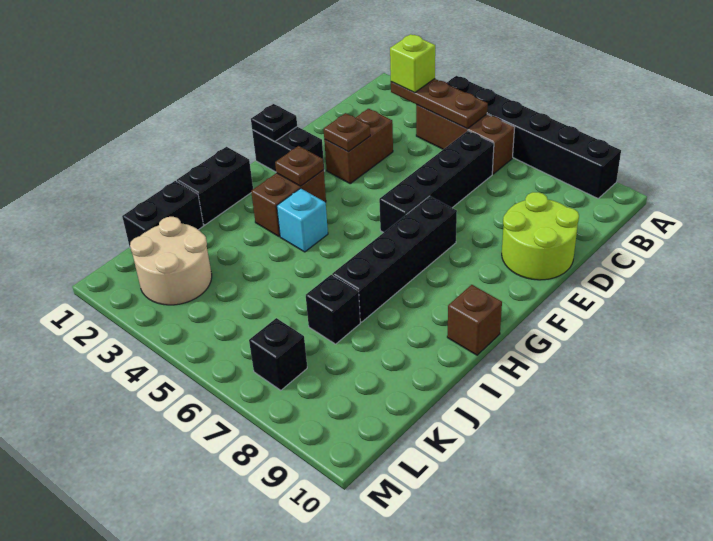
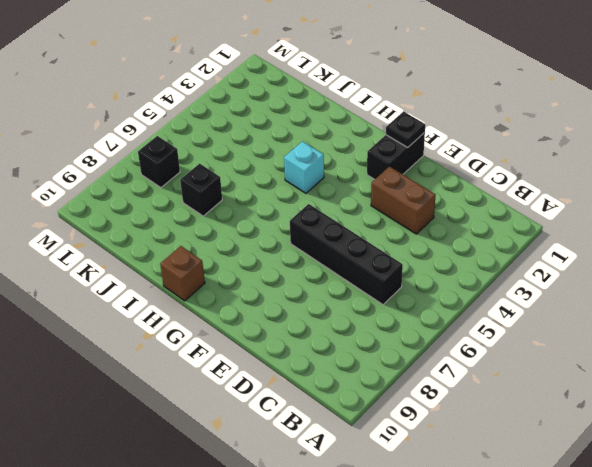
none -> black 1x6 brick [447,76,621,198]
none -> brown 1x3 brick [416,105,515,174]
none -> lime 2x2 round brick [502,192,579,280]

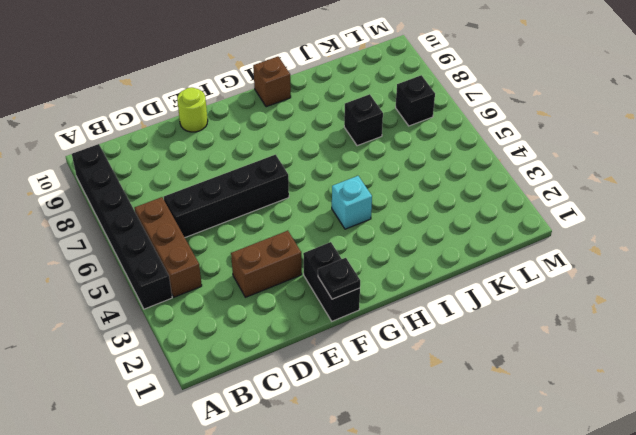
lime 1x1 round brick [177,87,208,132] -> lime 2x2 round brick [502,192,579,280]
none -> black 1x4 brick [332,196,457,322]
none -> brown 1x2 brick [251,170,326,237]
none -> black 1x2 brick [177,147,253,225]

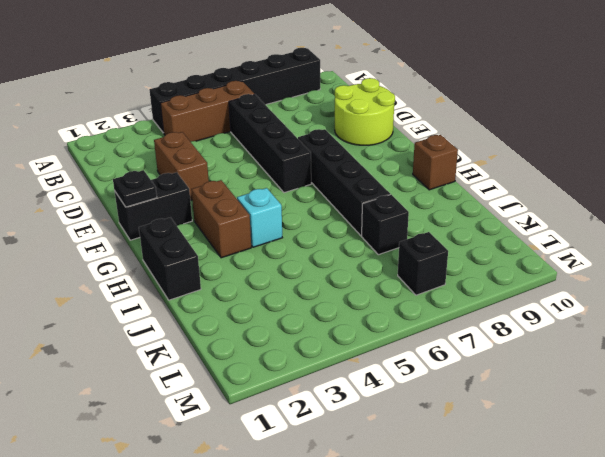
none -> black 1x2 brick [122,181,204,247]
none -> tan 2x2 round brick [130,217,212,305]
none -> brown 1x3 plate [391,79,488,129]

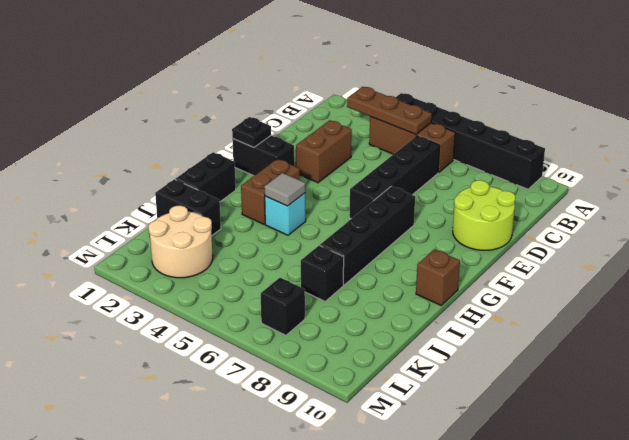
grey 1x1 tile [264,173,305,206] -> none
black 1x2 brick [155,179,221,236] -> black 1x2 brick turned to [122,181,204,247]
none -> brown 1x1 plate [324,113,370,152]
none -> brown 1x1 plate [275,146,324,186]
none -> lime 1x1 brick [390,34,435,93]

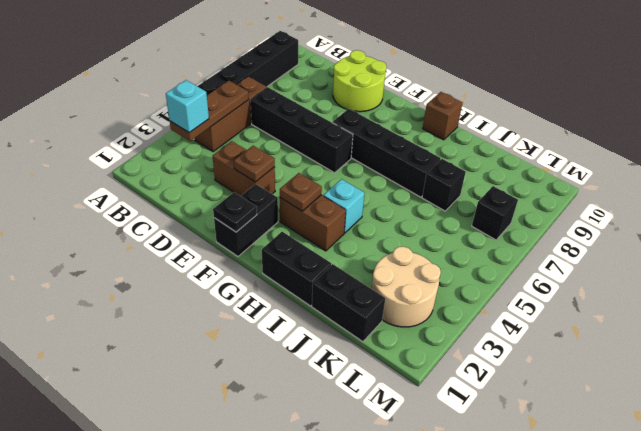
cyan 1x1 brick [166,80,209,133] -> lime 1x1 brick [390,34,435,93]

